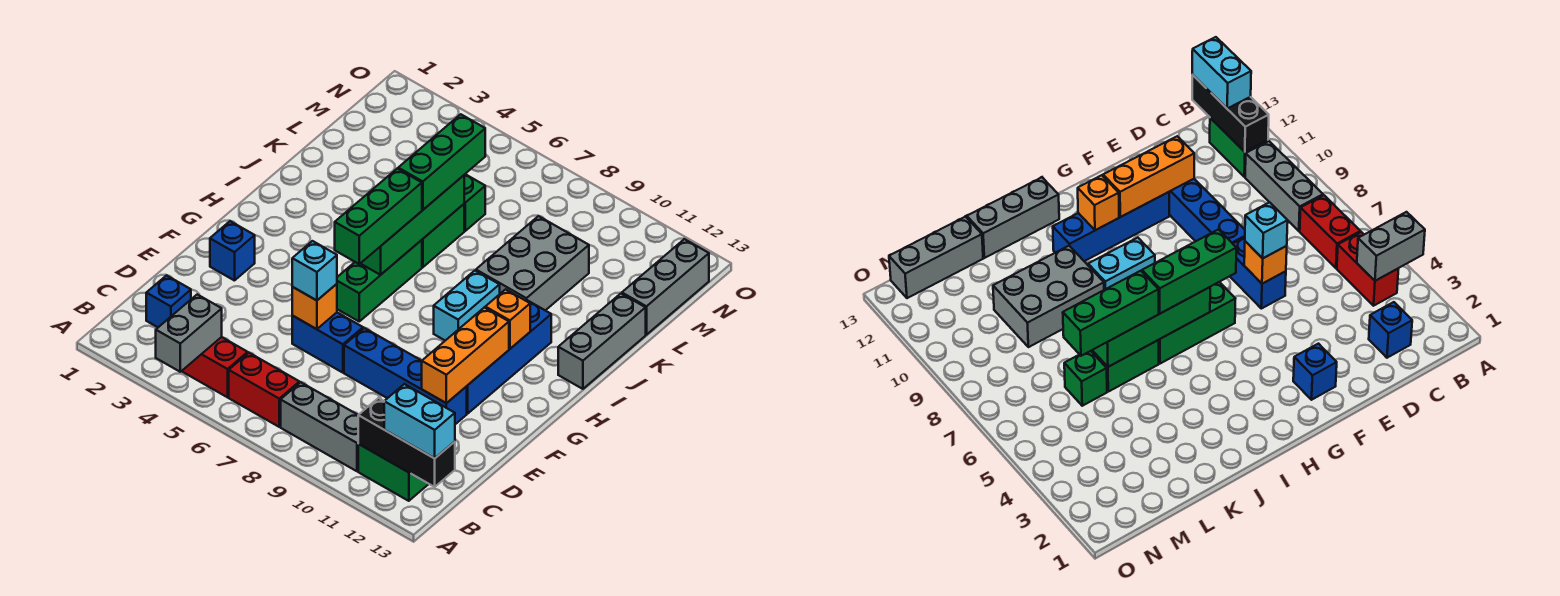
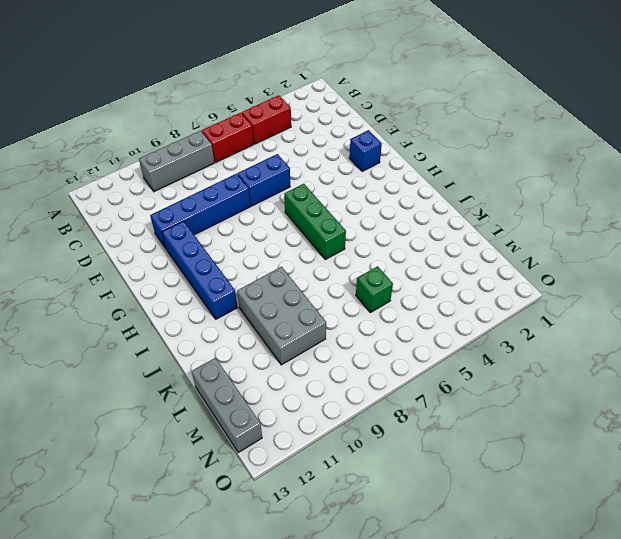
none -> green 1x2 brick [358,444,428,501]
none -> blue 1x1 brick [146,275,191,327]
none -> cyan 1x2 brick [434,270,500,341]

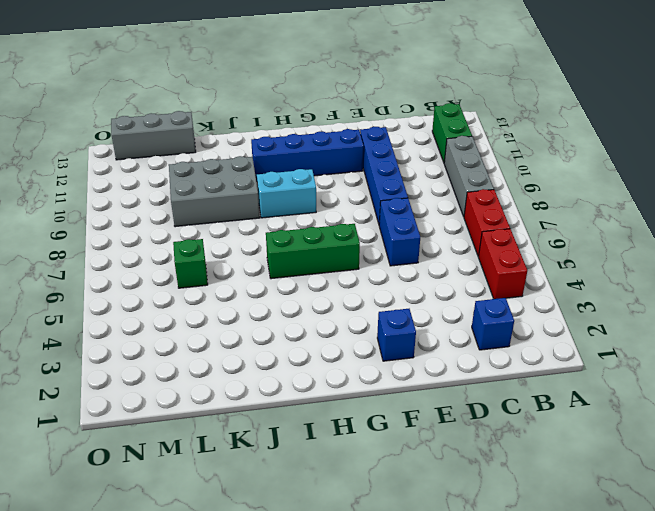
none -> grey 1x3 brick [558,293,646,389]
none -> green 1x2 brick [422,204,464,267]
none -> grey 1x2 brick [156,294,222,372]

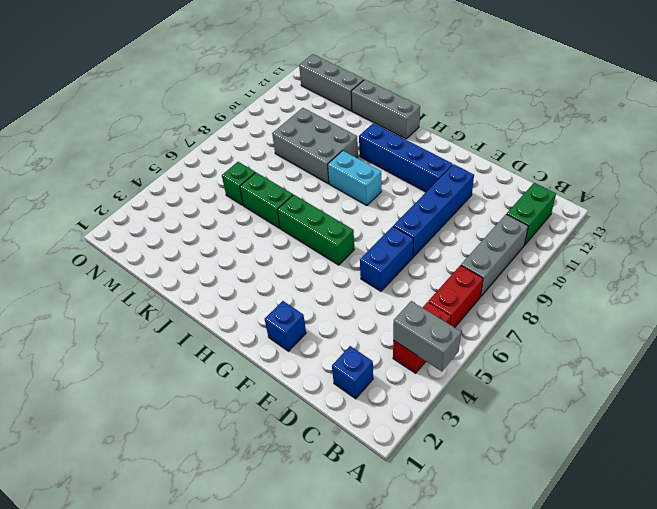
none -> black 1x3 brick [358,398,455,487]
none -> orange 1x1 brick [292,284,337,329]
none -> orange 1x3 brick [422,307,509,403]

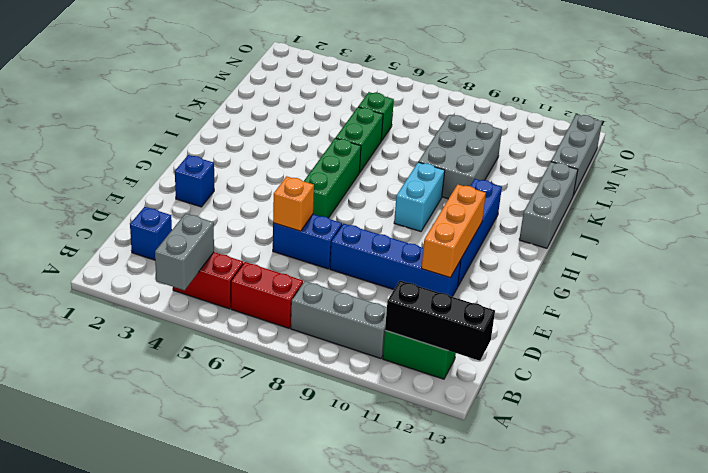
none -> green 1x4 brick [360,175,464,275]
none -> orange 1x1 brick [485,289,530,349]
none -> cyan 1x2 brick [384,384,455,458]

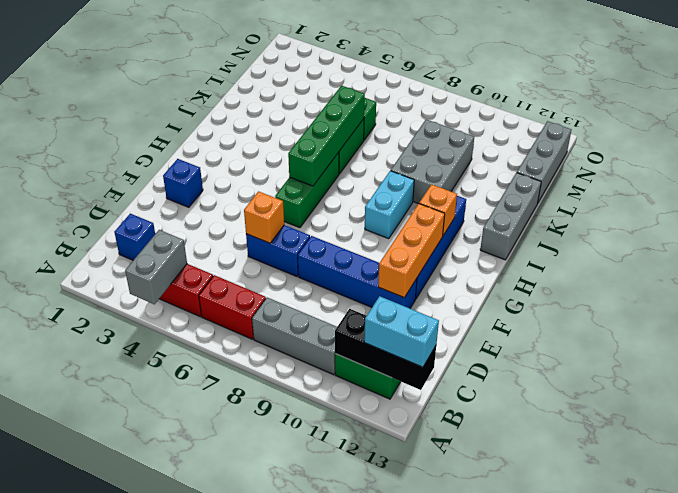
none -> cyan 1x1 brick [292,241,337,300]
none -> green 1x3 brick [335,169,422,264]
none -> green 1x3 brick [398,114,485,210]

